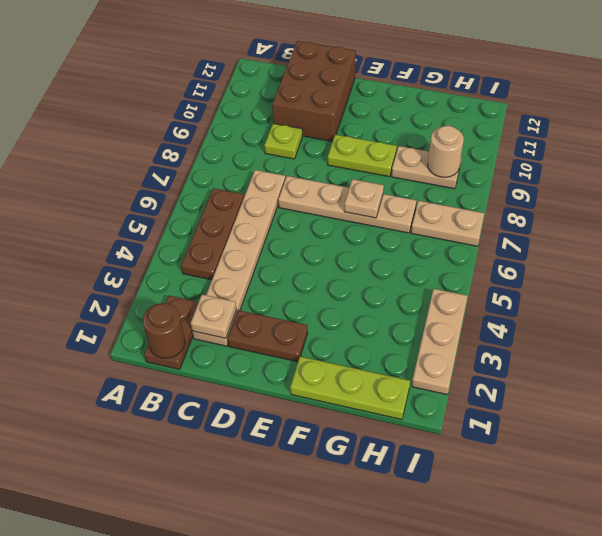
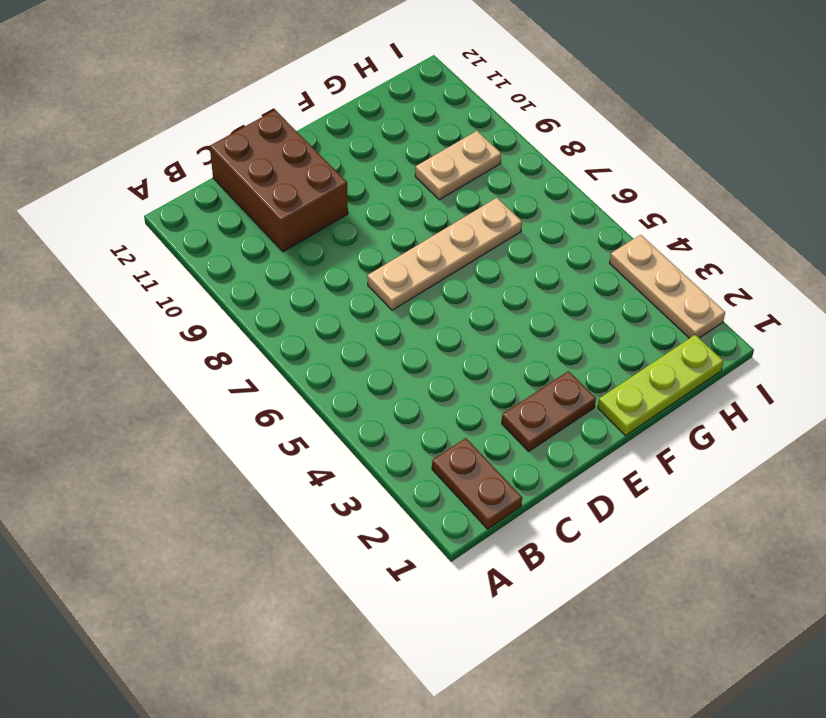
none -> brown 1x3 plate [181,188,244,280]
none -> tan 1x6 plate [192,170,285,346]
none -> lime 1x1 plate [264,123,302,159]

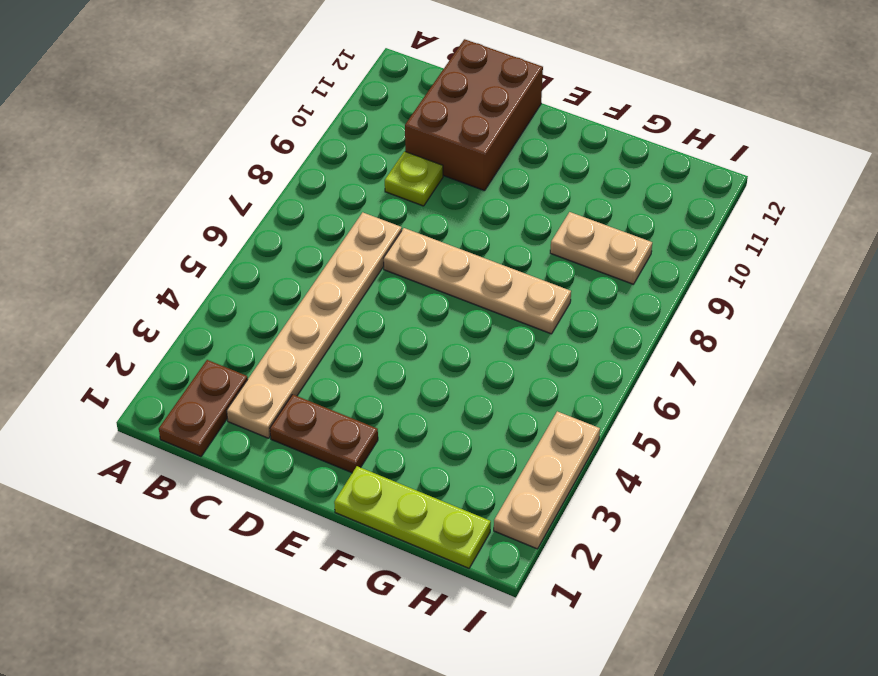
none -> brown 1x3 plate [181,188,244,280]
none -> lime 1x2 plate [328,135,397,177]
none -> tan 1x2 plate [411,201,484,246]

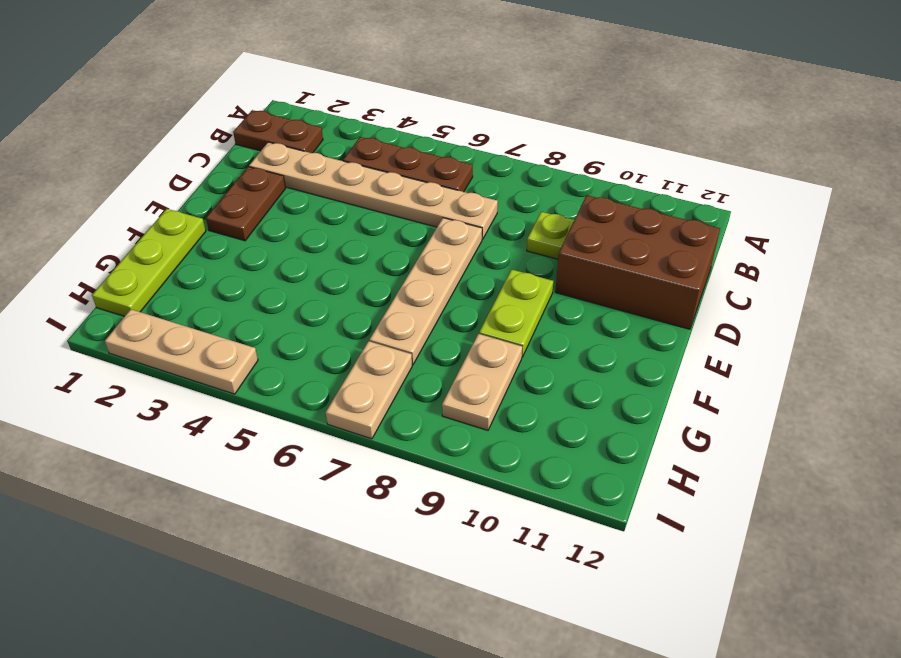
none -> brown 1x1 round brick [143,303,185,358]
none -> tan 1x1 plate [191,295,236,338]
none -> tan 1x1 plate [344,179,384,218]

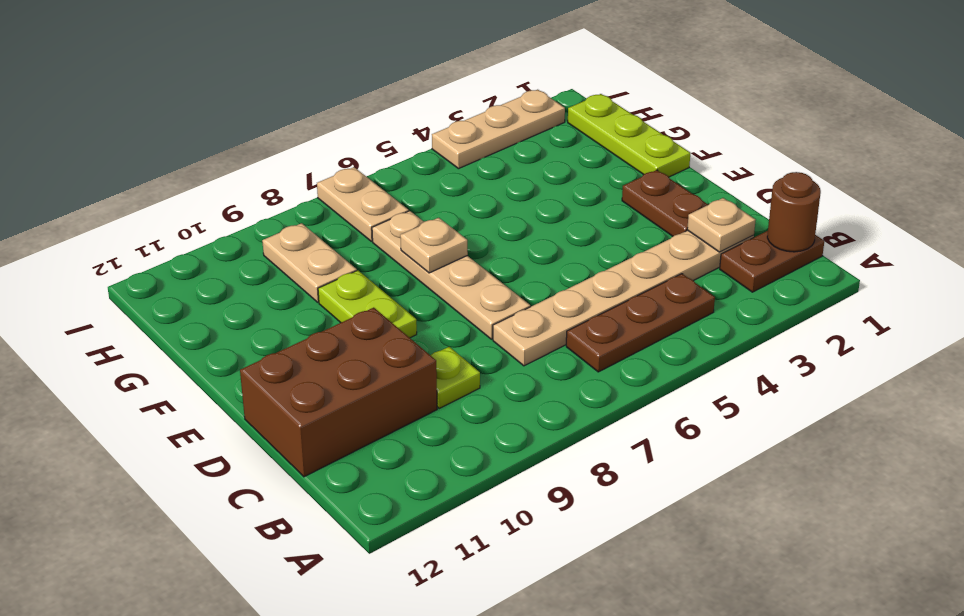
none -> tan 1x1 round brick [428,126,464,177]

